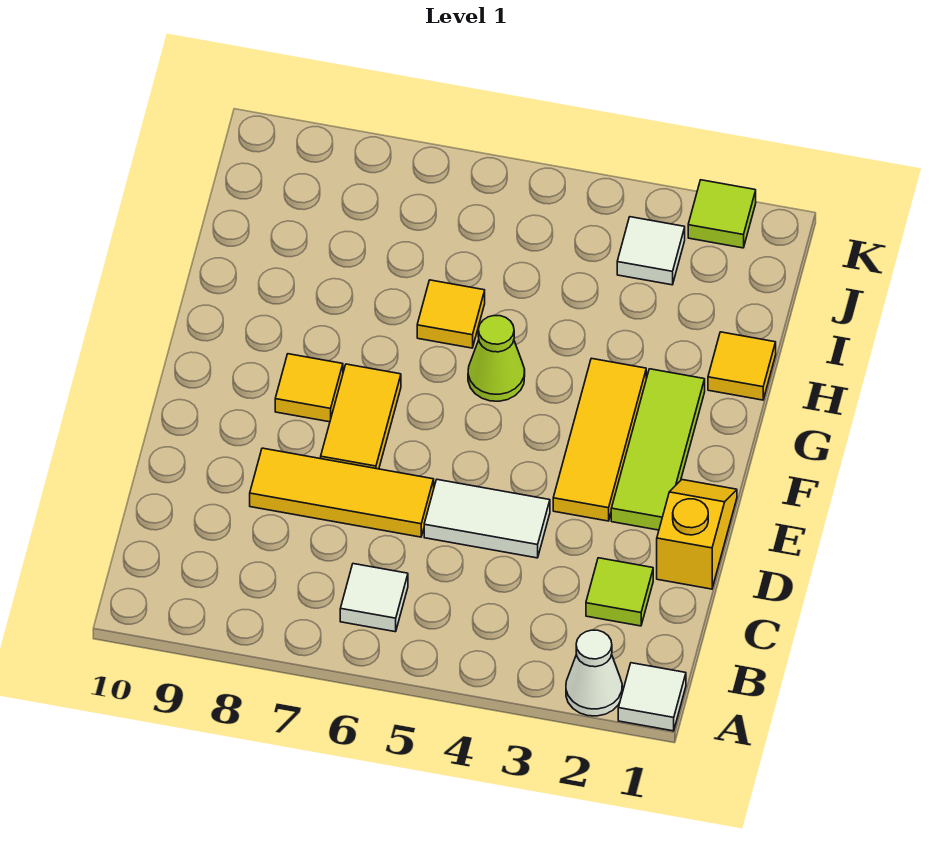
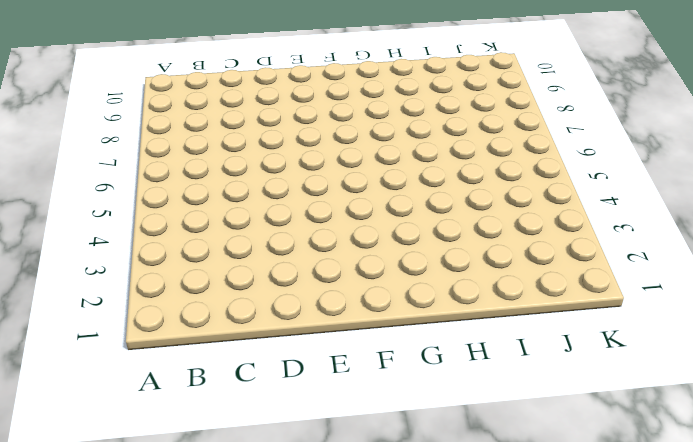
none -> white 1x1 tile [618,663,686,731]
none -> white 1x1 cone [566,630,622,716]
none -> white 1x1 tile [340,564,408,632]

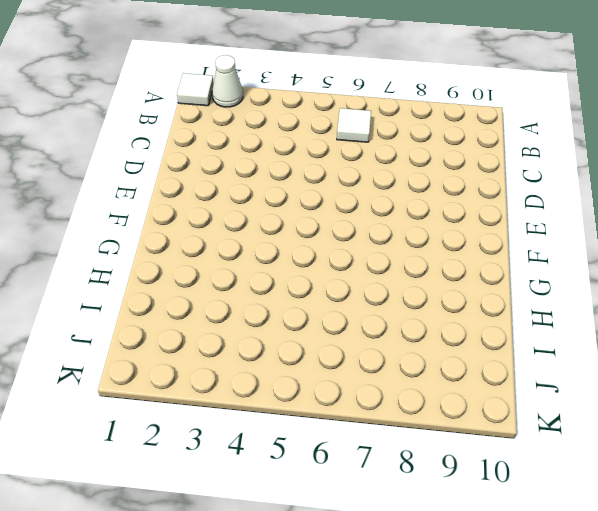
none -> lime 1x1 tile [586,558,653,626]
none -> yellow 1x2 slope [657,480,737,589]
none -> white 1x2 tile [424,480,550,558]

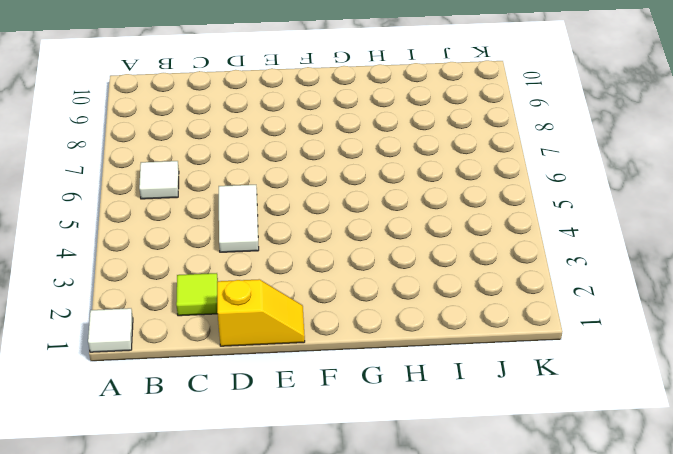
none -> white 1x1 cone [566,630,622,716]
none -> yellow 1x3 tile [250,448,434,537]
none -> lime 1x3 tile [611,369,705,530]

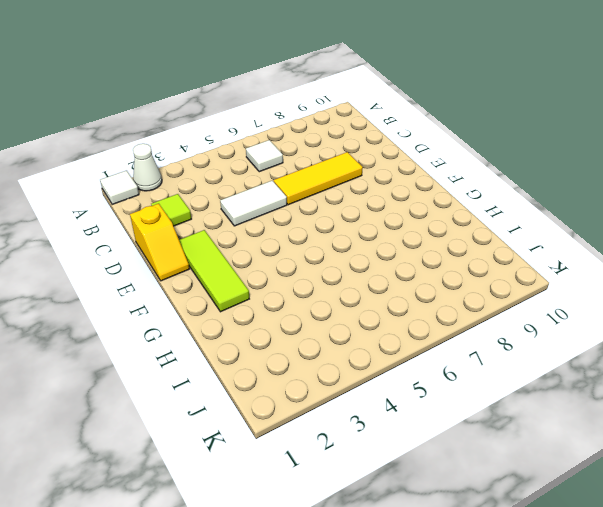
none -> yellow 1x3 tile [553,358,646,521]
none -> yellow 1x2 tile [321,364,401,469]
none -> yellow 1x1 tile [275,354,343,422]

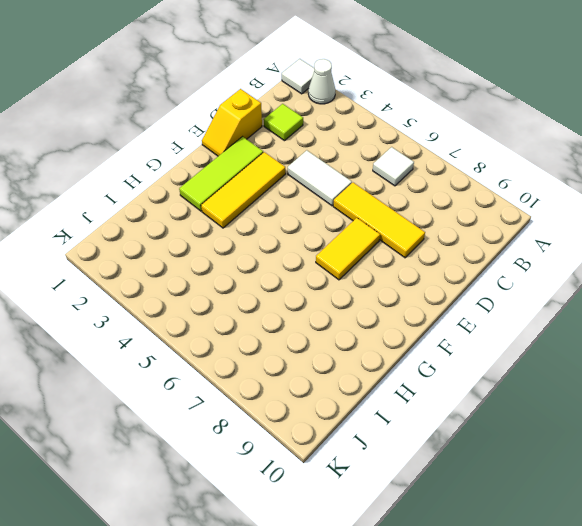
none -> yellow 1x1 tile [275,354,343,422]
none -> lime 1x1 cone [468,316,525,401]
none -> yellow 1x1 tile [708,332,776,400]

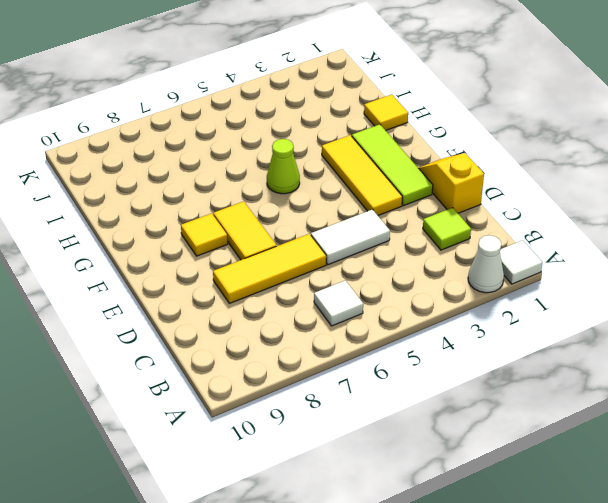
none -> yellow 1x1 tile [417,280,485,348]
none -> white 1x1 tile [617,217,685,285]
none -> lime 1x1 tile [688,180,756,248]

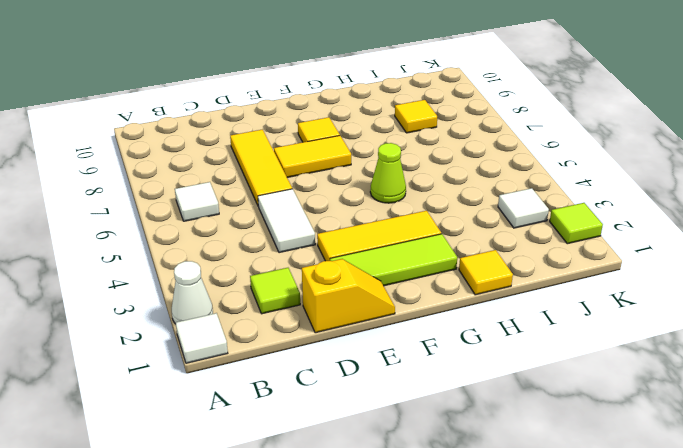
yellow 1x1 tile [395,100,437,133] -> yellow 1x1 tile moved to [417,280,485,348]

